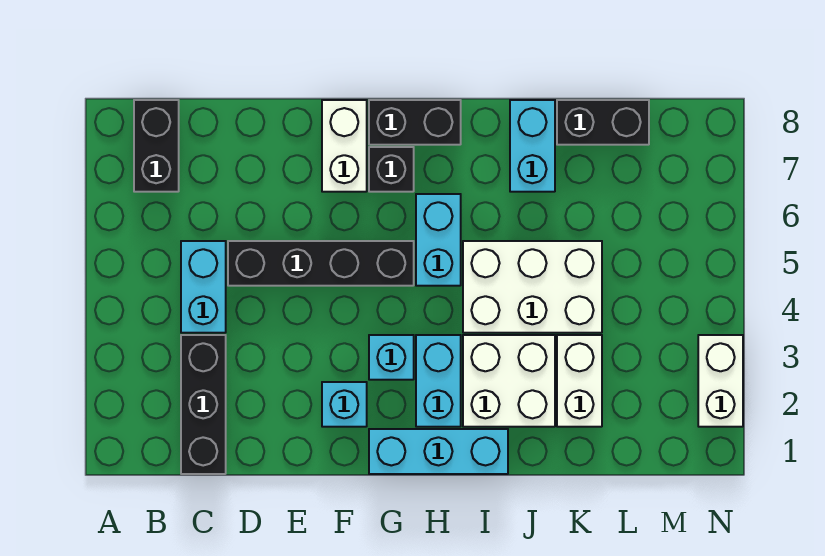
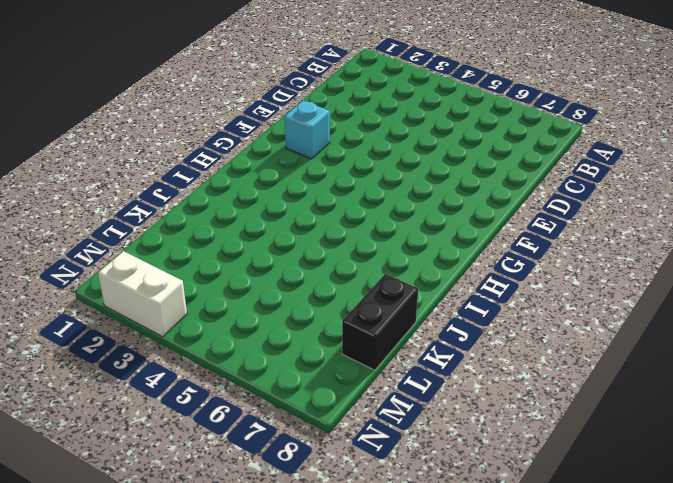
none -> black 1x2 brick [134,100,179,192]
none -> black 1x3 brick [181,335,226,474]
none -> cyan 1x2 brick [181,241,226,333]

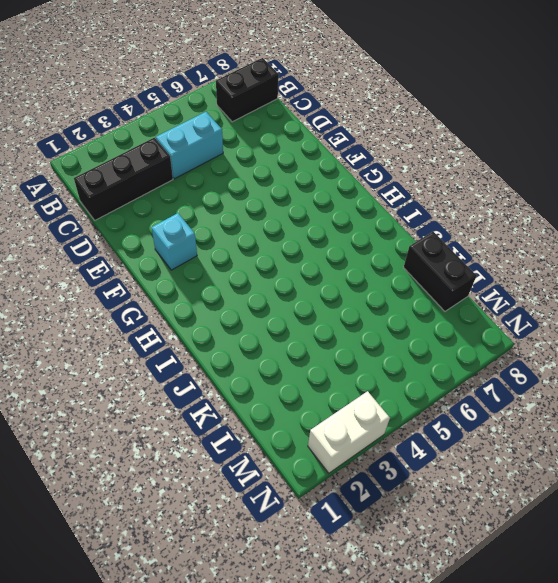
none -> black 1x4 brick [228,241,414,286]
none -> white 1x2 brick [322,100,367,192]
none -> cyan 1x3 brick [369,429,508,474]

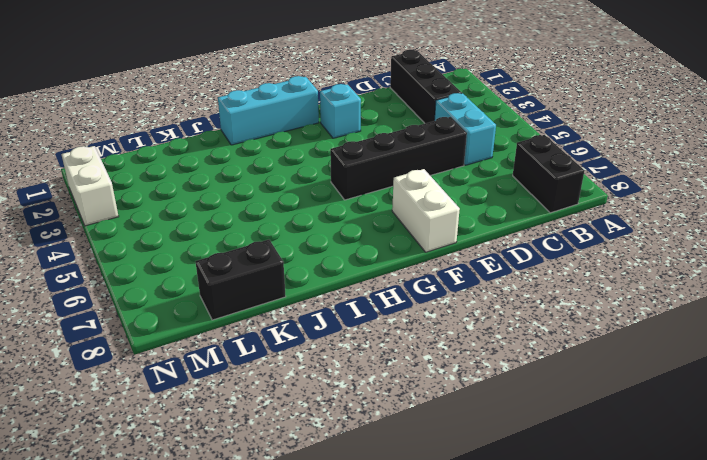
none -> cyan 1x1 brick [369,335,414,380]
none -> black 1x1 brick [369,147,414,192]
none -> black 1x2 brick [369,100,461,145]

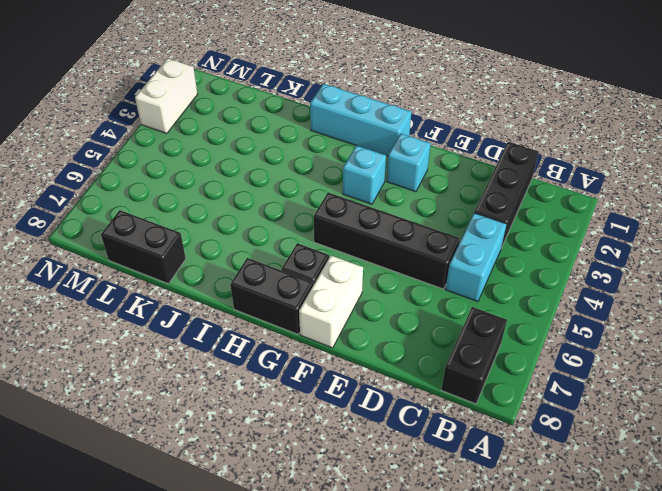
none -> cyan 1x2 brick [416,335,461,427]
none -> cyan 1x2 brick [416,194,461,286]
none -> white 2x2 brick [463,335,555,427]

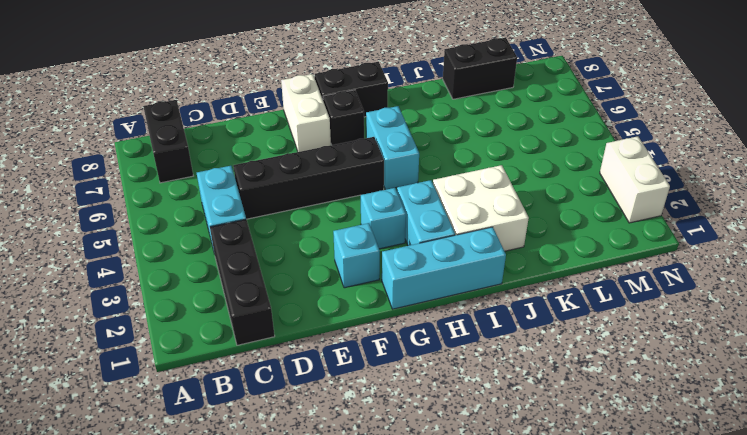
none -> white 2x3 brick [463,241,602,333]
none -> cyan 1x2 brick [510,100,555,192]
none -> white 1x2 brick [557,335,602,427]

